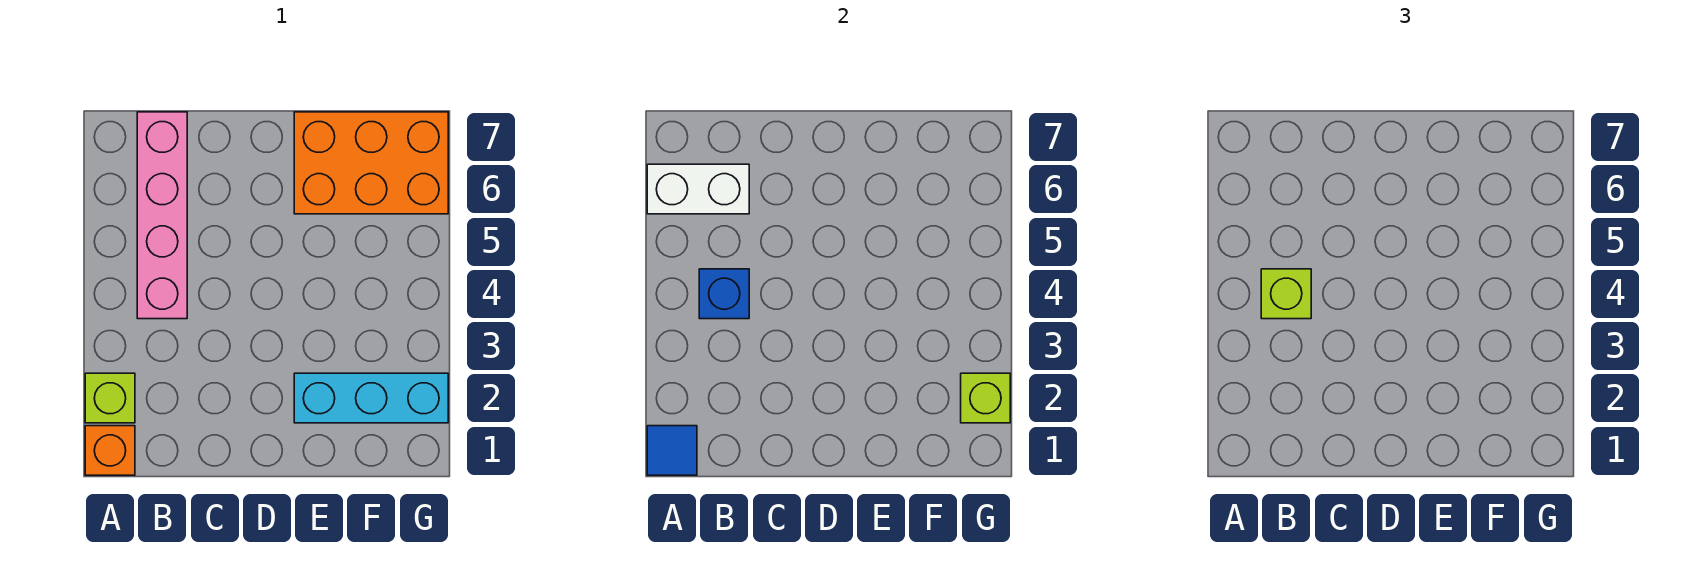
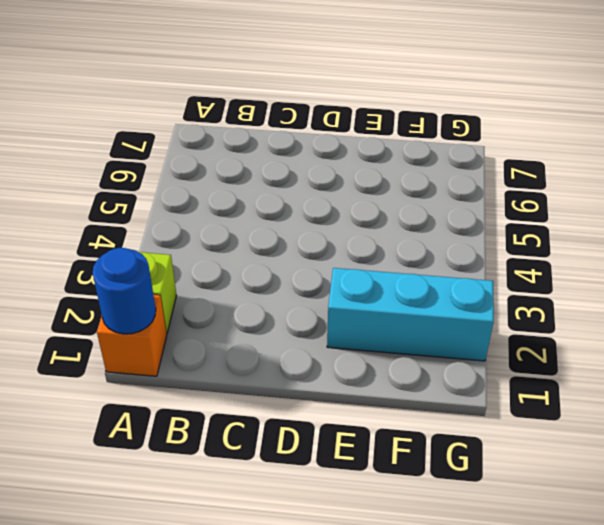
blue 1x1 round brick [93,248,156,334] -> blue 1x1 tile [647,426,697,475]
none -> pink 1x4 brick [137,112,187,319]
none -> orange 2x3 brick [294,112,448,214]

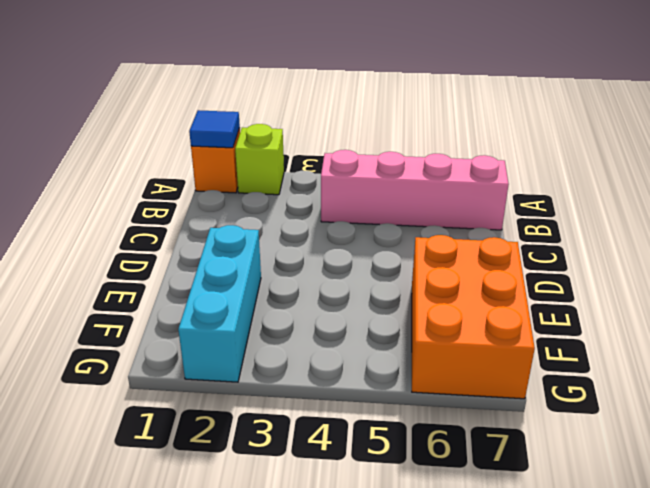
none -> white 1x2 brick [647,164,749,214]
none -> blue 1x1 brick [699,269,749,319]

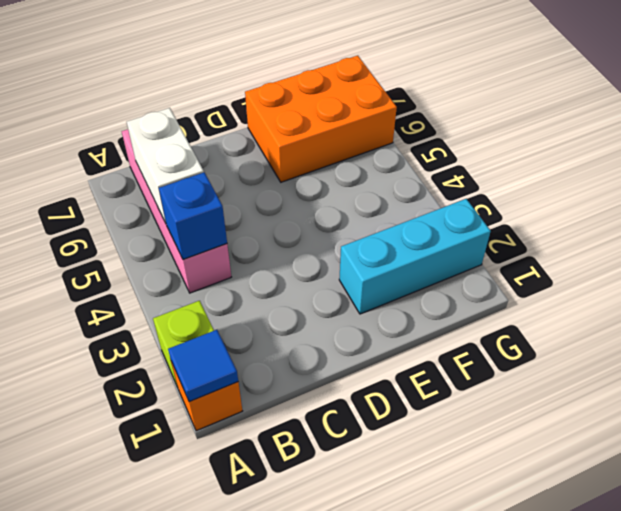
white 1x2 brick [127,108,204,223] -> white 1x2 brick turned to [647,164,749,214]
none -> lime 1x1 brick [961,373,1010,423]
none -> lime 1x1 brick [1261,269,1311,319]

